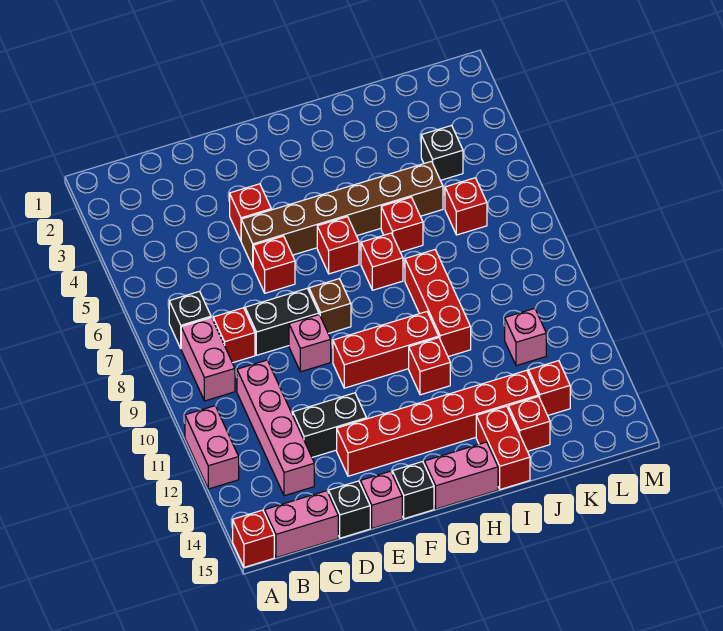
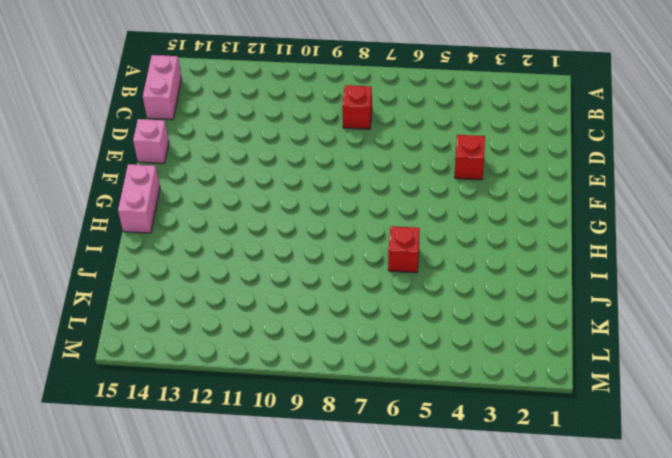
none -> pink 1x2 brick [185,406,239,489]
none -> red 1x1 brick [233,510,274,567]
none -> black 1x1 brick [169,292,211,348]
none -> pink 1x2 brick [181,318,235,401]

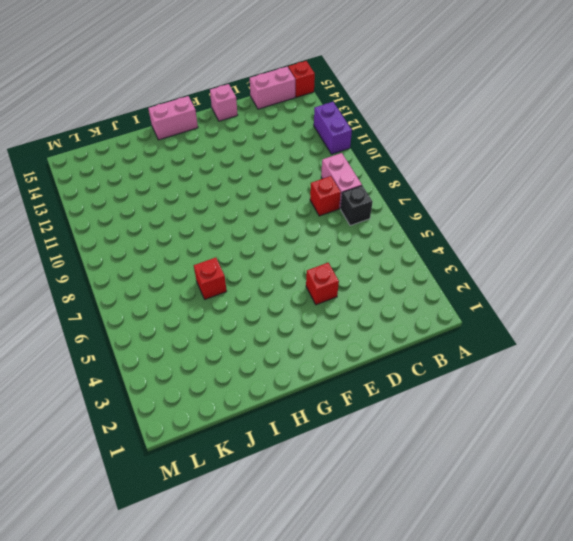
purple 1x2 brick [314,102,352,154] -> pink 1x2 brick [185,406,239,489]
none -> pink 1x4 brick [237,360,314,496]
none -> black 1x2 brick [245,289,319,355]
none -> black 1x2 brick [293,393,366,457]
none -> black 1x1 brick [328,481,370,538]

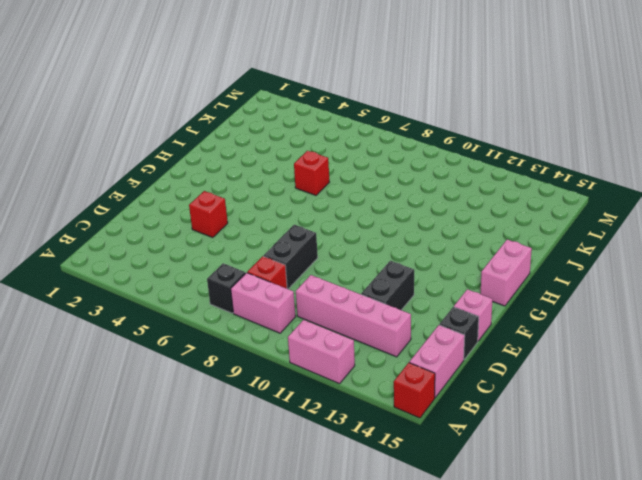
none -> brown 1x6 brick [241,161,443,267]
none -> red 1x1 brick [253,236,295,293]
none -> pink 1x1 brick [289,315,331,372]
none -> red 1x6 brick [337,370,538,476]

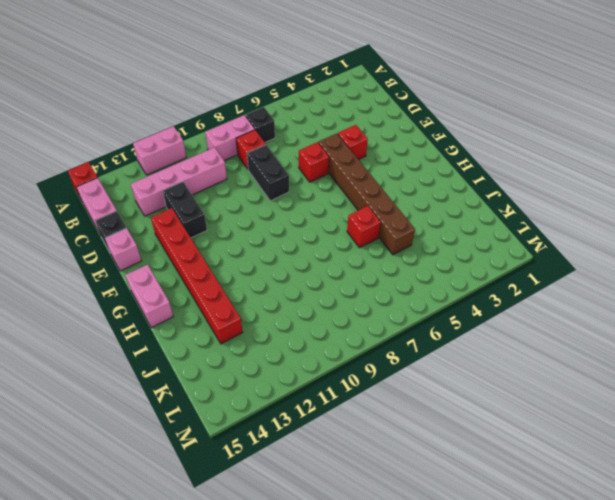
none -> pink 1x1 brick [289,315,331,372]
none -> brown 1x1 brick [309,279,351,334]
none -> red 1x3 brick [333,312,439,388]
none -> black 1x1 brick [392,462,434,519]

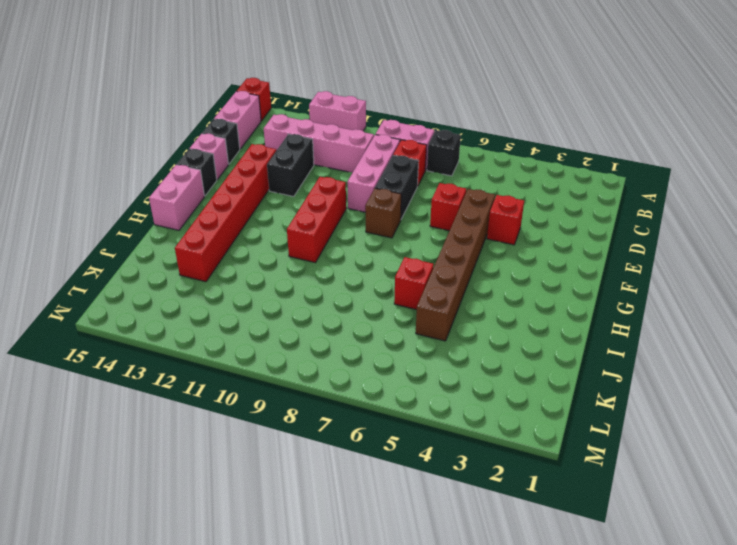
pink 1x3 brick [347,135,400,212] -> pink 1x1 brick [289,315,331,372]
none -> red 1x1 brick [317,217,359,274]
none -> red 1x1 brick [361,233,403,290]
none -> red 1x1 brick [409,338,450,395]
none -> red 1x3 brick [405,250,471,357]

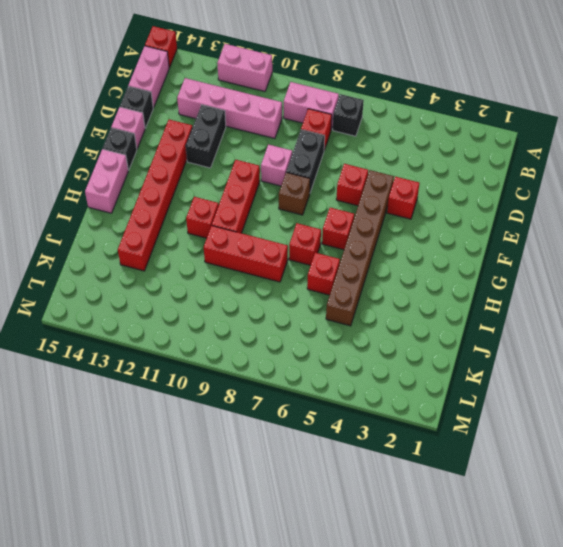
none -> red 1x2 brick [476,406,530,489]
none -> red 1x1 brick [508,396,550,451]
none -> black 1x1 brick [421,126,463,180]
none -> red 1x1 brick [445,178,487,235]

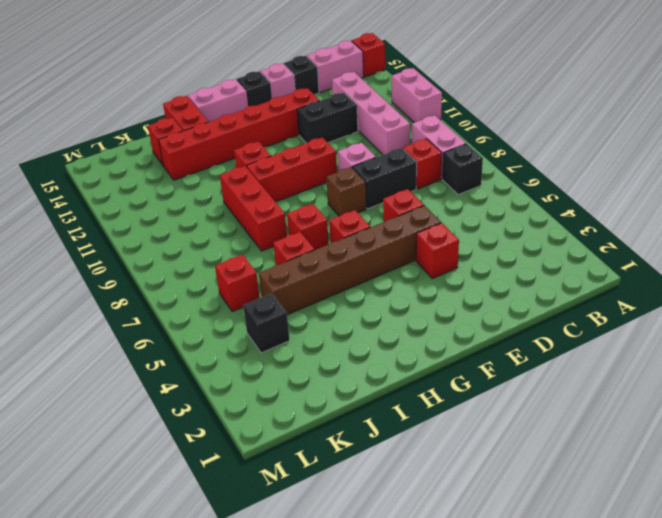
none -> pink 1x1 brick [505,308,546,366]
none -> red 1x1 brick [528,361,570,416]

